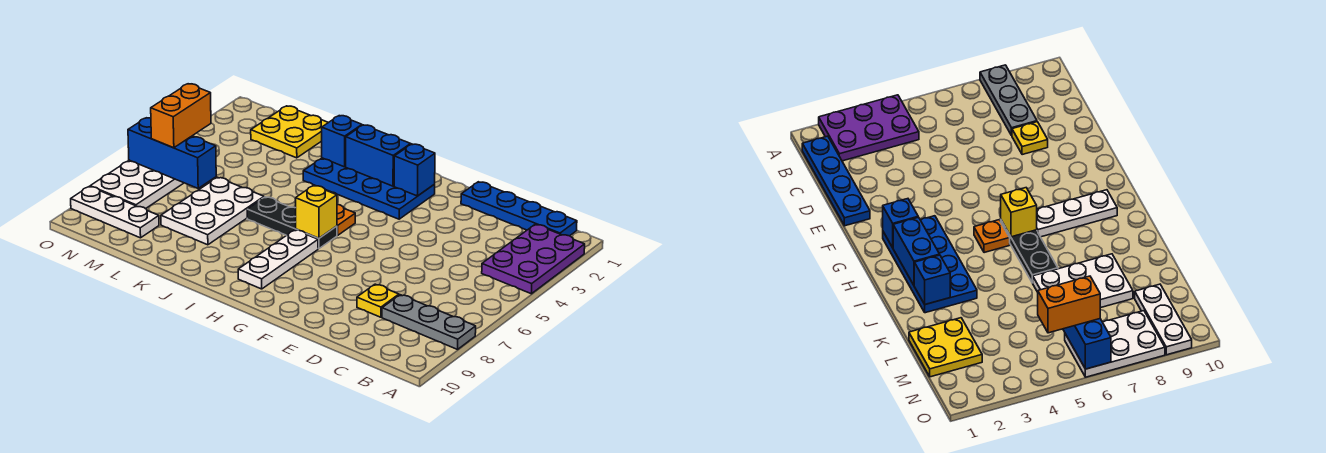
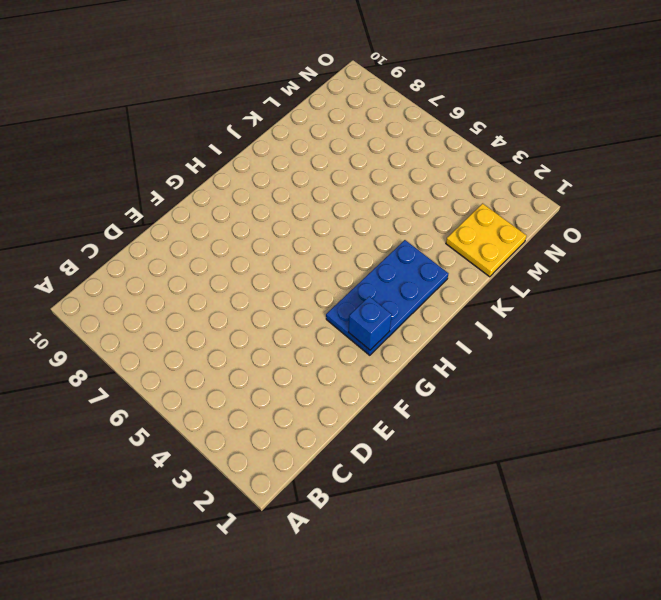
none -> purple 2x3 plate [482,224,585,294]
none -> grey 1x3 plate [382,295,476,349]
none -> blue 1x4 plate [461,182,577,236]

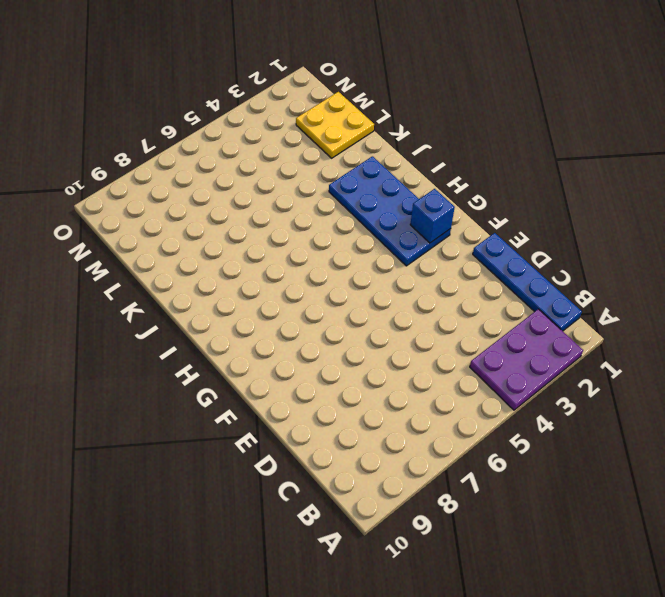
none -> grey 1x3 plate [382,295,476,349]
none -> yellow 1x1 plate [357,284,399,317]
none -> orange 1x1 plate [337,204,355,235]

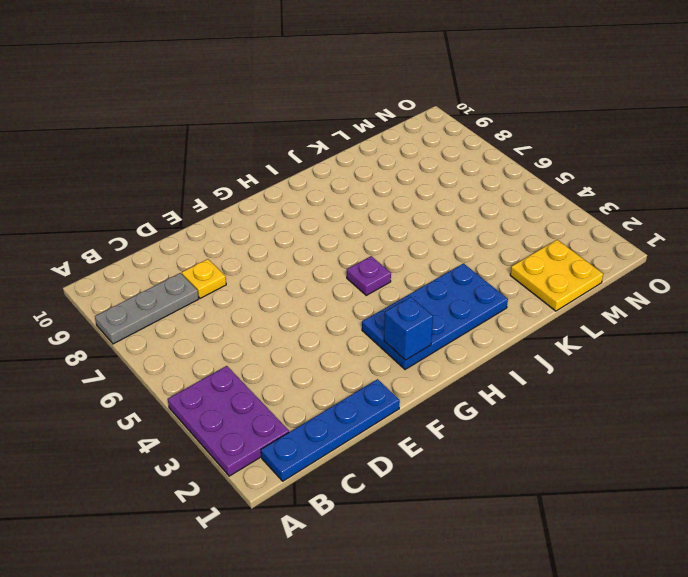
purple 1x1 plate [347,256,391,295] -> orange 1x1 plate [337,204,355,235]
none -> black 1x3 plate [247,197,337,249]
none -> white 1x3 plate [238,230,318,289]
none -> white 2x3 plate [161,177,264,245]

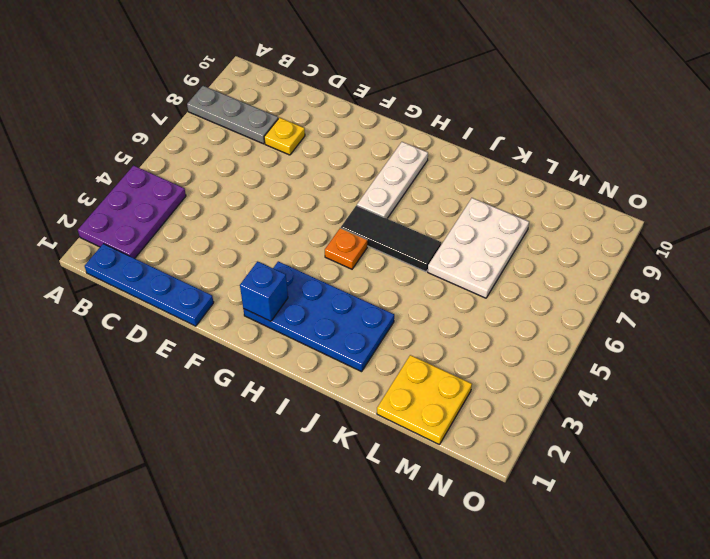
black 1x3 tile [341,206,441,272] -> black 1x3 plate [247,197,337,249]
none -> white 1x3 plate [71,186,159,238]
none -> white 2x3 plate [90,160,183,209]
none -> blue 1x2 brick [346,125,411,186]

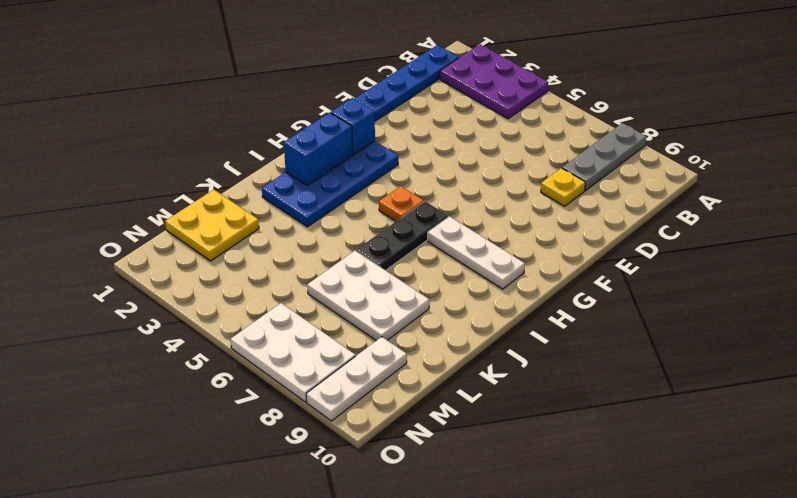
none -> yellow 1x1 brick [296,185,337,238]
none -> blue 1x1 brick [322,116,362,167]
none -> blue 1x3 brick [128,118,216,188]

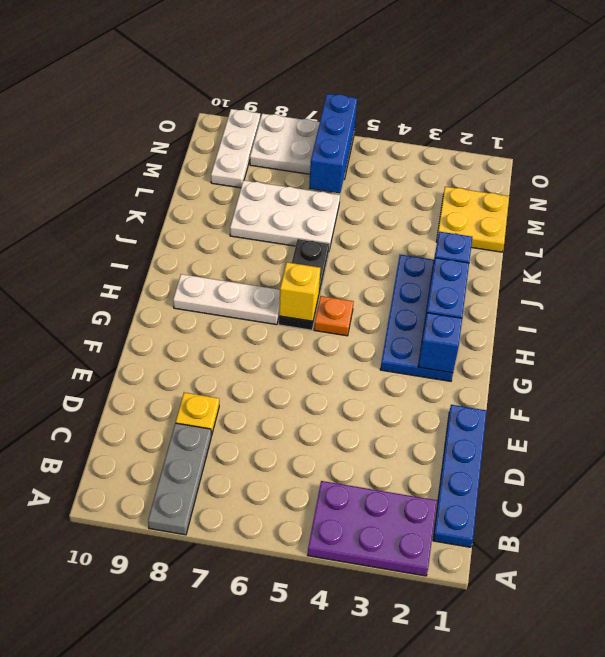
none -> orange 1x2 brick [151,84,211,148]

